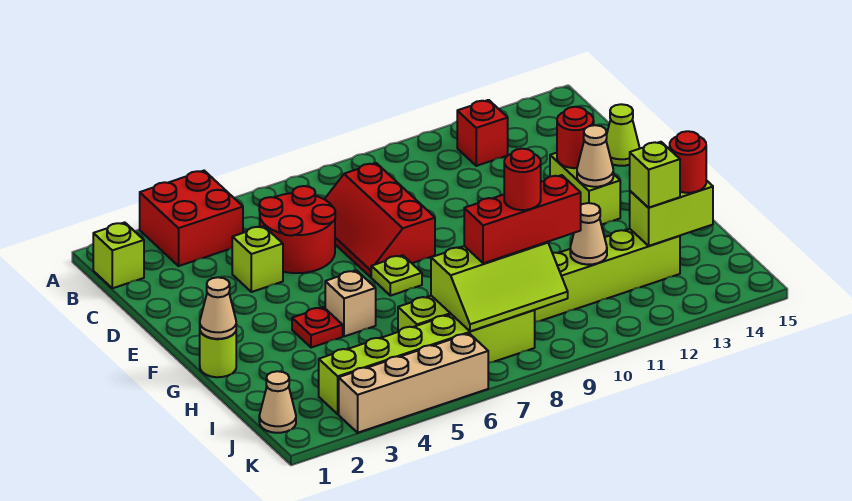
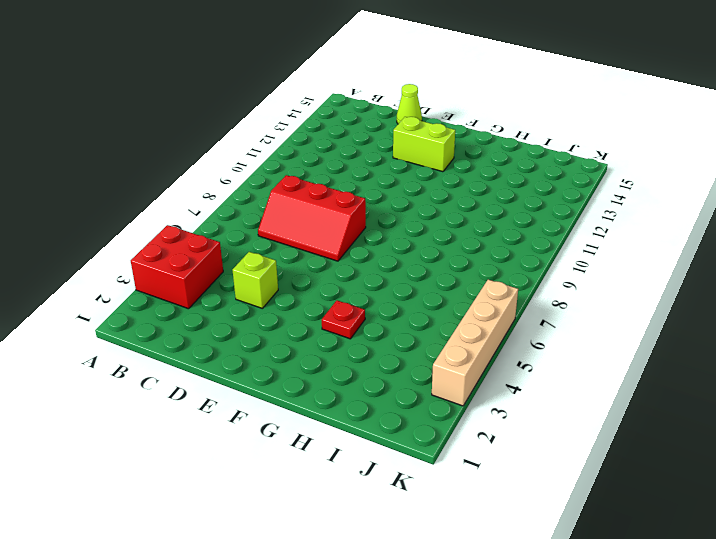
none -> lime 1x1 brick [93,222,144,288]
none -> red 1x1 brick [457,100,508,166]
none -> red 2x2 round brick [259,186,335,273]

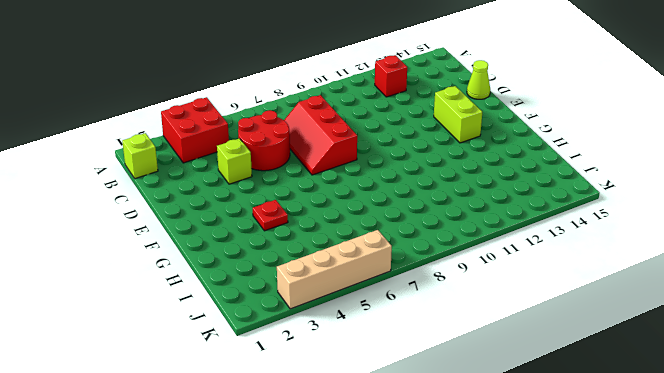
none -> lime 1x1 plate [371,255,422,296]
none -> lime 1x1 round brick [200,332,236,377]
none -> tan 1x1 brick [325,271,376,336]

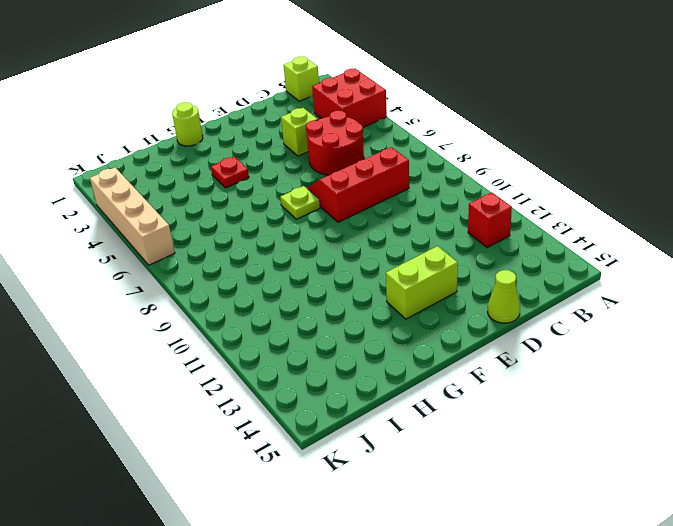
none -> tan 1x1 brick [325,271,376,336]
none -> lime 1x8 brick [398,229,680,332]
none -> tan 1x1 cone [259,371,296,433]

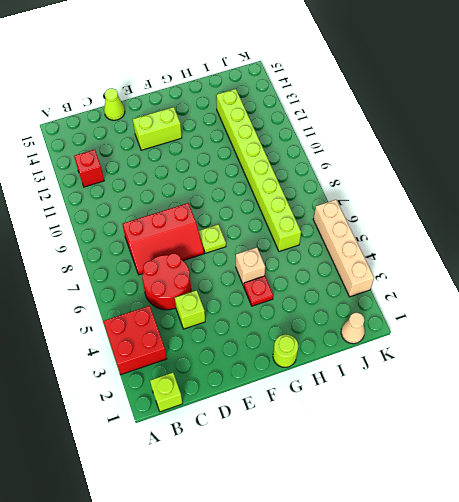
none -> lime 1x6 brick [319,310,535,414]
none -> red 1x1 round brick [557,107,594,168]
none -> tan 1x1 cone [577,125,613,187]

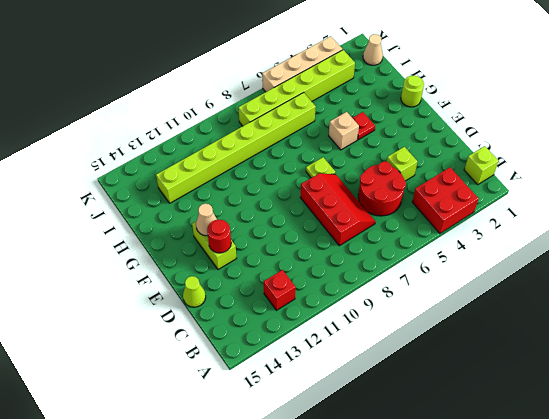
none -> tan 1x1 cone [200,277,236,339]
none -> lime 2x3 slope [431,242,568,331]
none -> tan 1x1 cone [570,203,607,265]

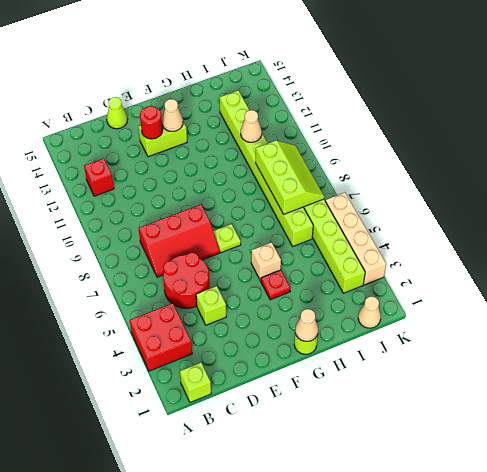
none -> lime 1x2 brick [630,180,713,246]
none -> red 1x3 brick [464,175,581,263]
none -> lime 1x1 brick [630,142,680,208]

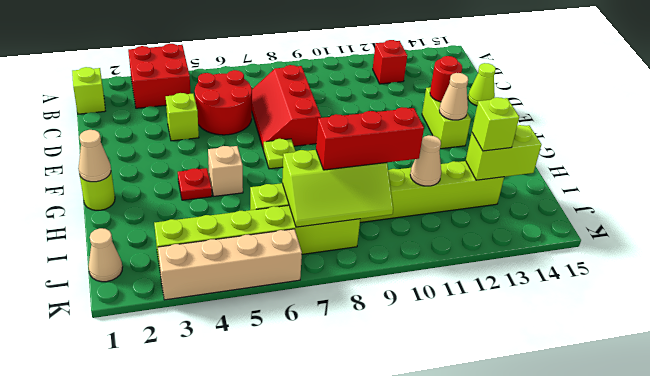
none -> red 1x1 round brick [670,131,706,193]
none -> red 1x1 round brick [504,149,541,210]

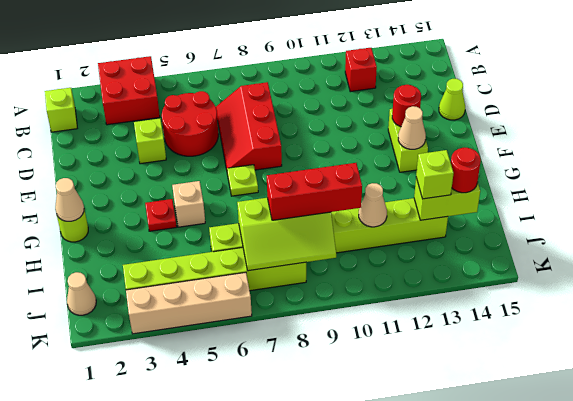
none -> red 1x1 round brick [504,149,541,210]

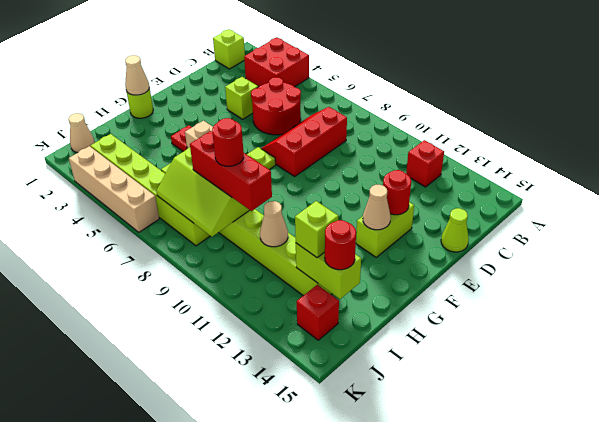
red 1x1 brick [297,285,339,340] -> none

